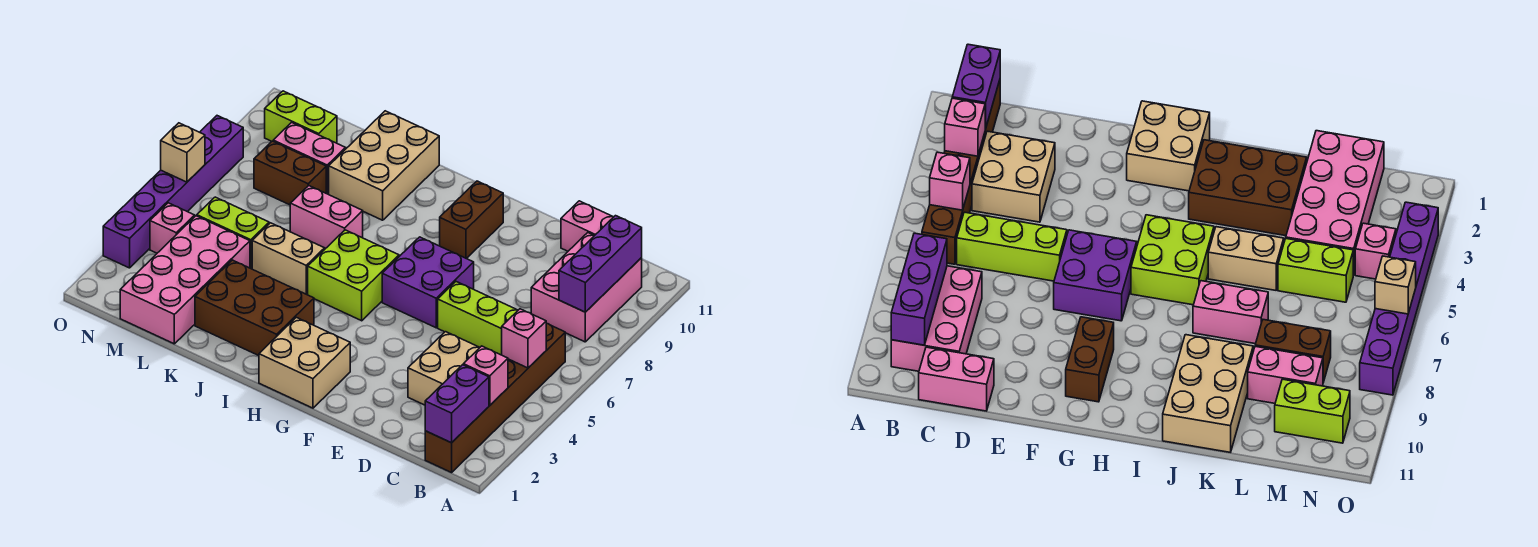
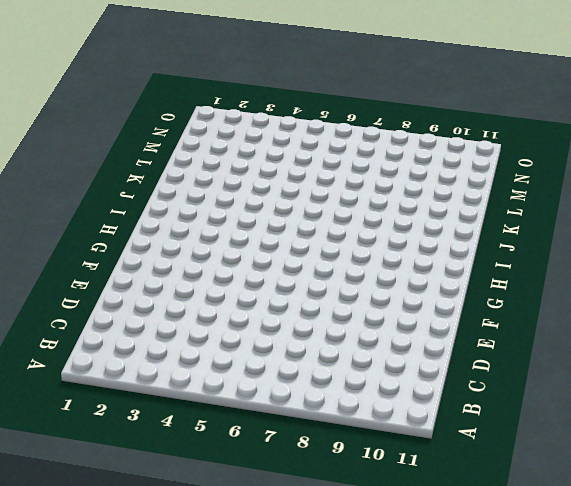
none -> brown 1x6 brick [425,323,565,472]
none -> pink 2x3 brick [531,233,642,342]
none -> tan 2x2 brick [408,332,480,405]

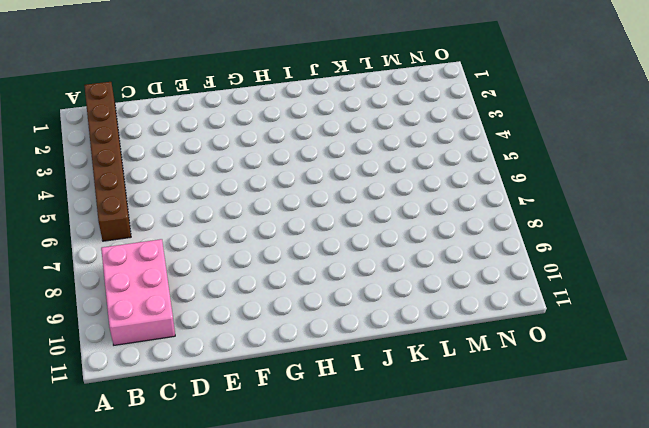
none -> tan 2x2 brick [408,332,480,405]
none -> lime 1x3 brick [438,282,518,355]
none -> pink 1x2 brick [561,201,613,251]

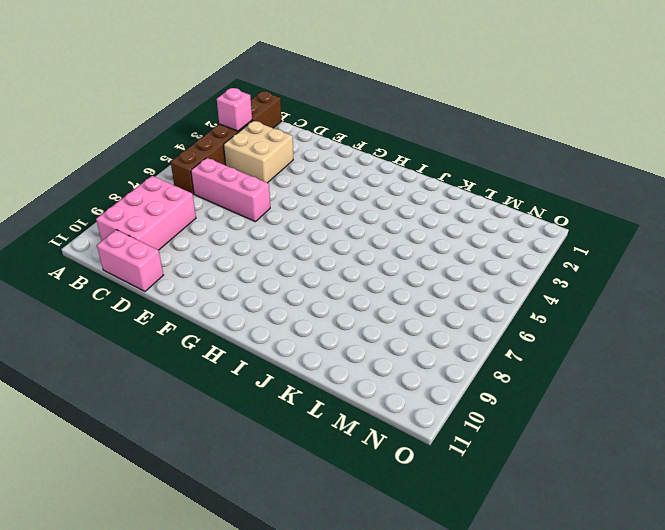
pink 1x3 brick [191,158,270,222] -> lime 1x3 brick [438,282,518,355]
none -> purple 2x2 brick [382,237,474,328]
none -> tan 2x2 brick [259,317,350,408]
none -> brown 1x2 brick [440,181,503,259]

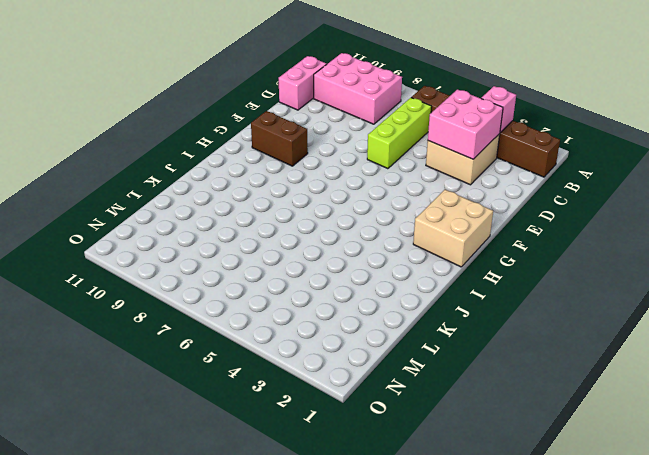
pink 2x2 brick [428,89,503,159] -> none
none -> purple 2x2 brick [382,237,474,328]
none -> lime 2x2 brick [308,230,399,321]
none -> brown 2x3 brick [195,260,314,356]

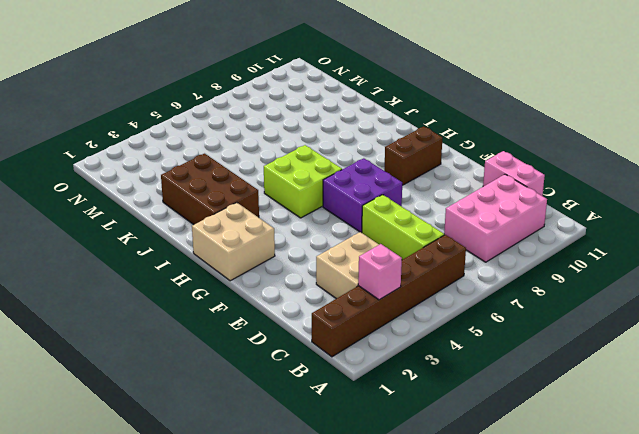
none -> tan 1x2 brick [252,223,325,295]
none -> pink 1x2 brick [290,186,363,249]
none -> tan 2x3 brick [329,111,439,220]

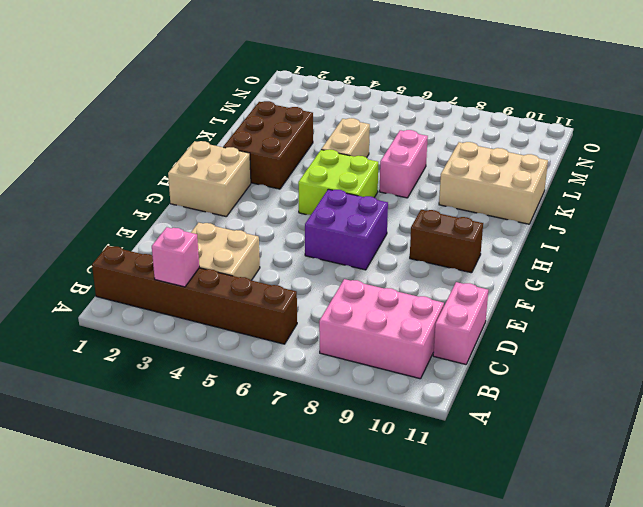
none -> lime 1x3 brick [438,282,518,355]
none -> pink 2x4 brick [120,216,250,344]
none -> lime 1x2 brick [197,197,269,269]

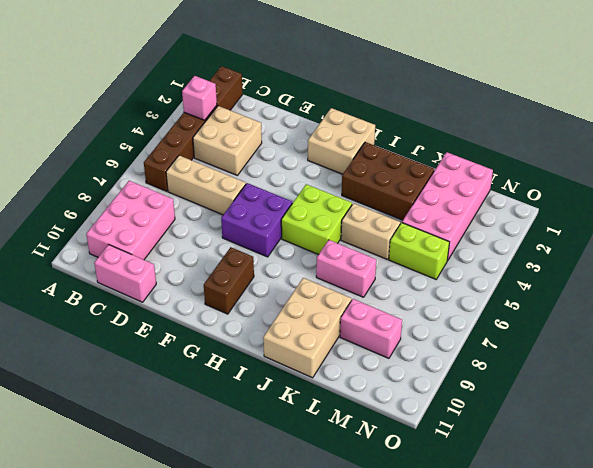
tan 1x3 brick [166,155,246,215] -> lime 1x3 brick [438,282,518,355]
none -> brown 1x2 brick [254,141,326,205]
none -> lime 1x2 brick [265,91,337,143]
none -> pink 1x1 brick [150,203,195,253]

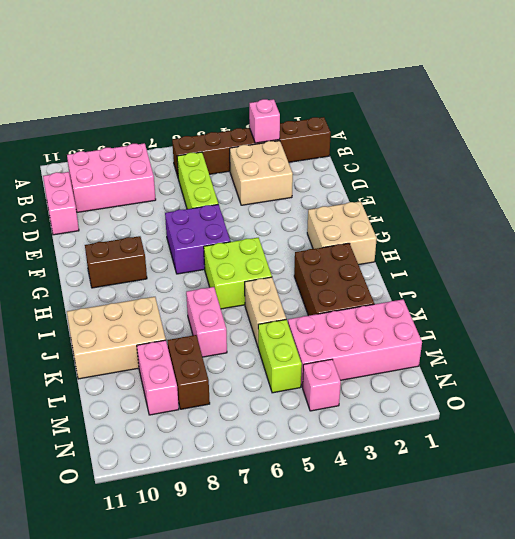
none -> lime 1x2 brick [265,91,337,143]
none -> purple 1x6 brick [103,116,243,268]
none -> purple 1x2 brick [425,365,489,443]

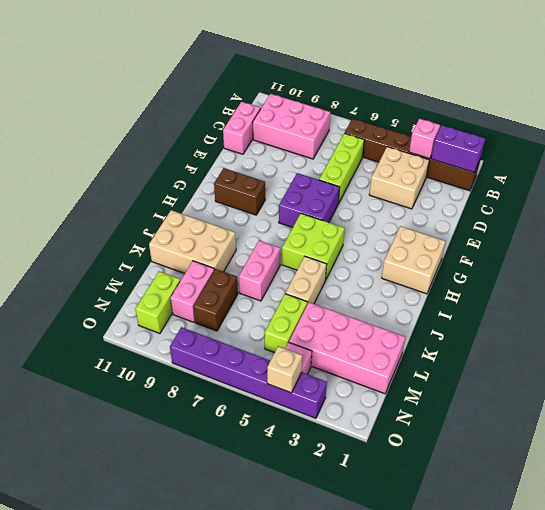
tan 1x1 brick [267,346,302,393] -> tan 1x1 brick moved to [161,123,205,182]
none -> brown 2x3 brick [195,260,314,356]
none -> pink 1x1 brick [502,309,546,368]
none -> purple 1x3 brick [559,216,642,312]

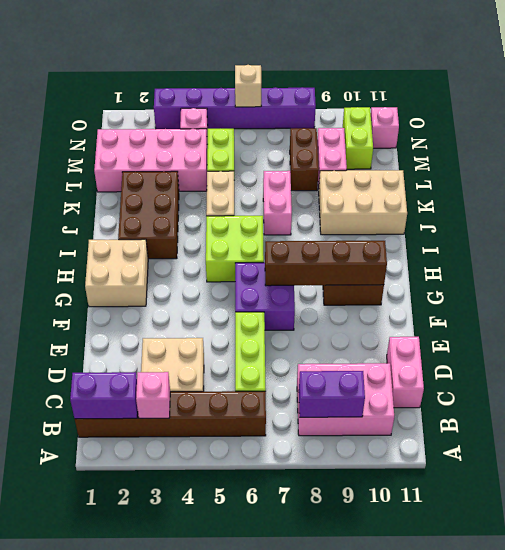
purple 1x2 brick [299,371,365,417] -> purple 1x3 brick [559,216,642,312]
brown 1x4 brick [265,241,387,286] -> none
pink 1x1 brick [371,107,399,148] -> pink 1x1 brick moved to [502,309,546,368]

